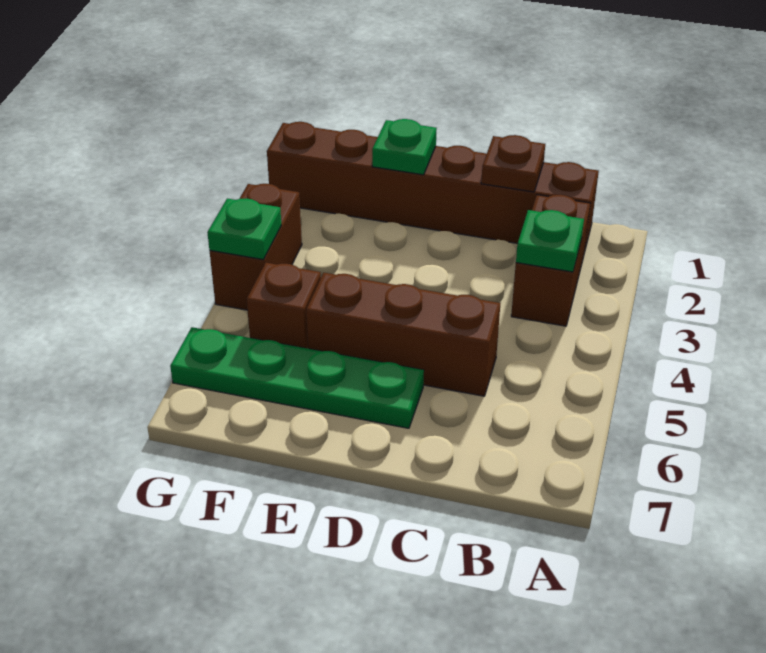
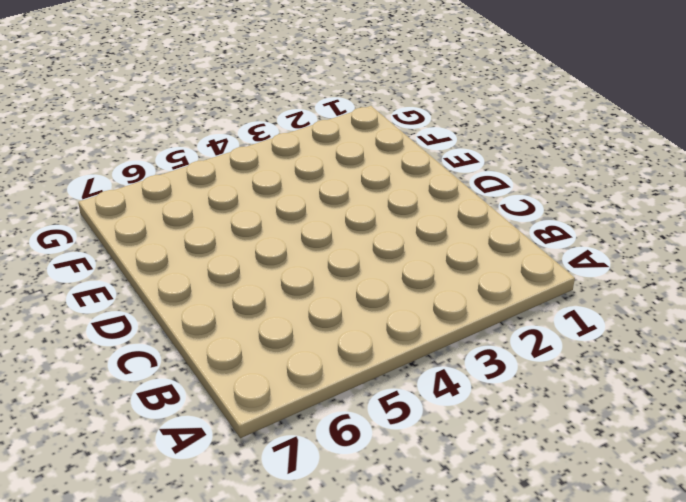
none -> brown 1x6 brick [267,122,599,253]
none -> brown 1x2 brick [511,195,591,326]

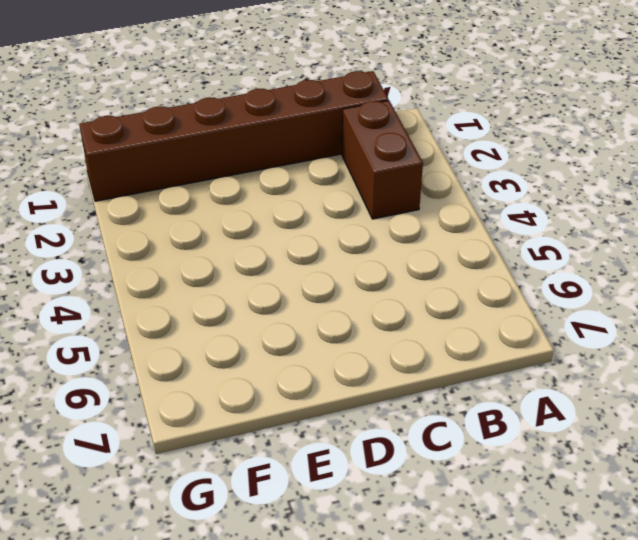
none -> brown 1x3 brick [306,273,500,396]
none -> green 1x4 plate [170,327,424,428]

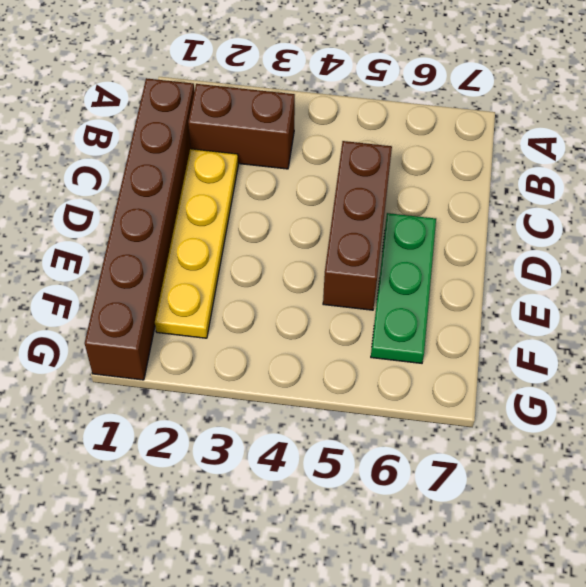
yellow 1x4 plate [155,149,238,338] -> none
green 1x3 plate [371,213,436,363] -> green 1x4 plate [170,327,424,428]
none -> brown 1x1 brick [247,263,321,348]
none -> brown 1x2 brick [210,184,302,310]

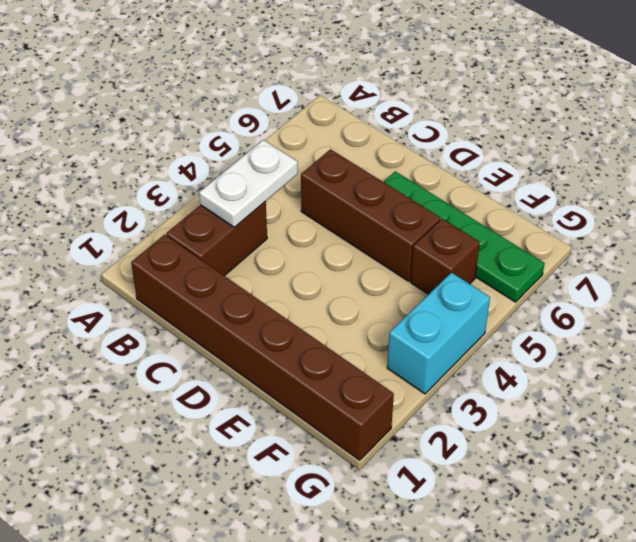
white 1x2 plate [199,140,298,227] -> green 1x1 plate [516,210,584,272]
cyan 1x2 brick [387,273,490,394] -> brown 1x2 brick [210,184,302,310]
none -> brown 1x1 plate [481,135,545,192]
none -> green 1x1 plate [372,119,437,175]

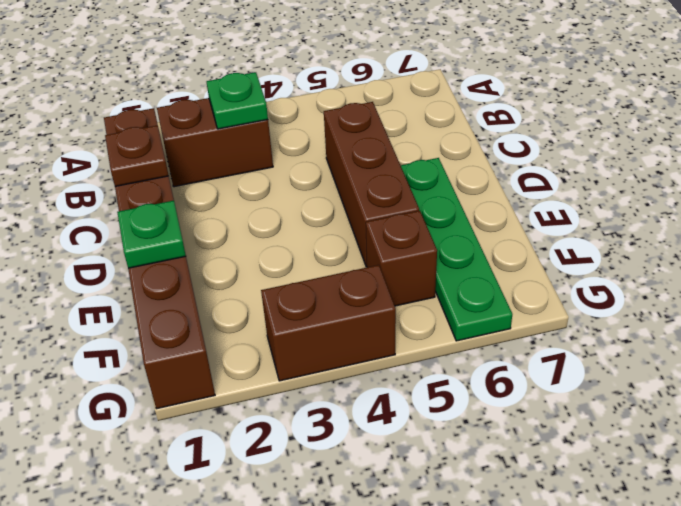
none -> green 1x1 plate [207,198,281,260]

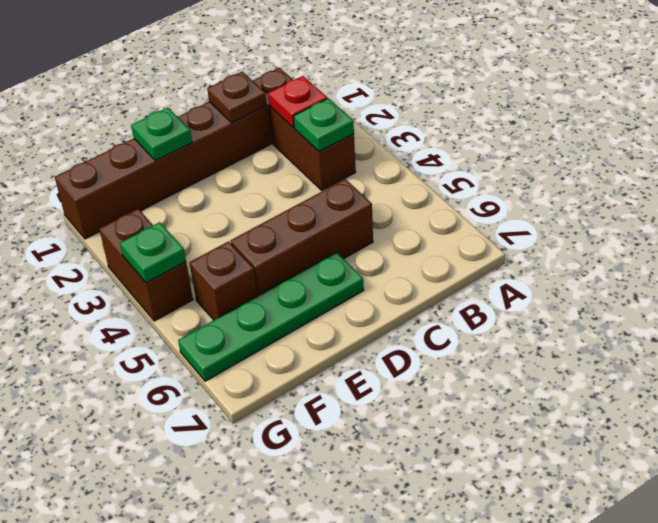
red 1x1 plate [268,76,327,127] -> none

